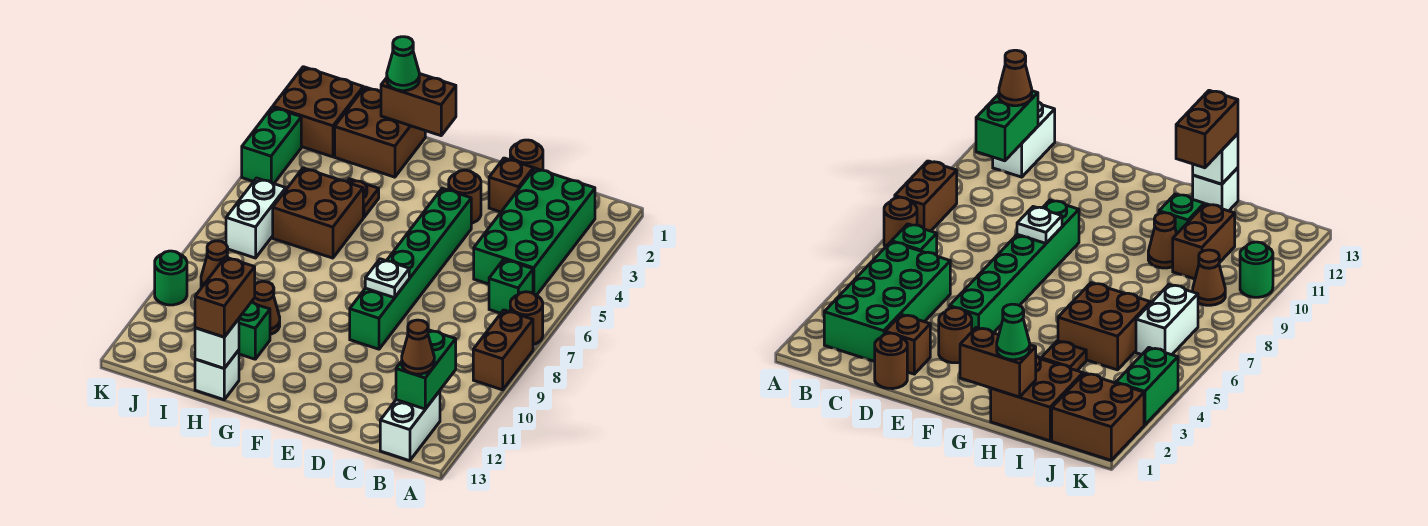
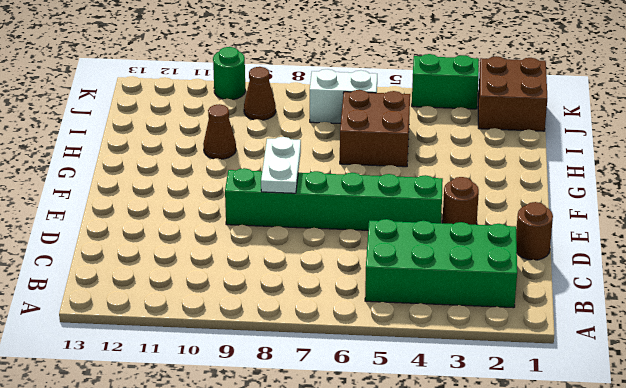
white 1x2 plate [261,137,301,193] -> white 1x1 plate [365,259,409,298]
none -> brown 1x1 round brick [510,292,543,345]
none -> brown 1x2 brick [473,310,533,390]
none -> green 1x1 brick [489,259,533,314]

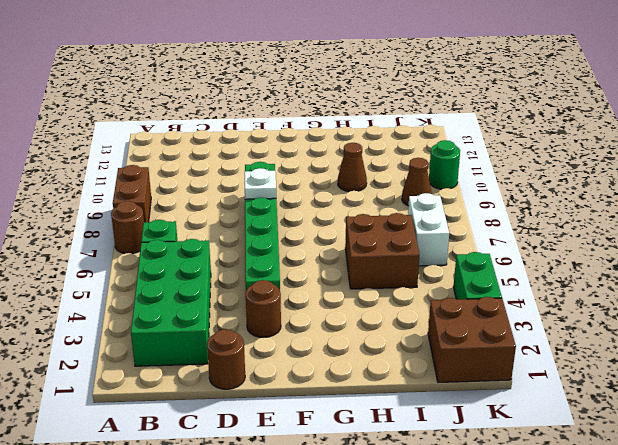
none -> white 1x2 brick [380,391,440,461]
none -> brown 1x1 brick [489,158,533,212]
none -> brown 2x2 brick [335,87,425,177]

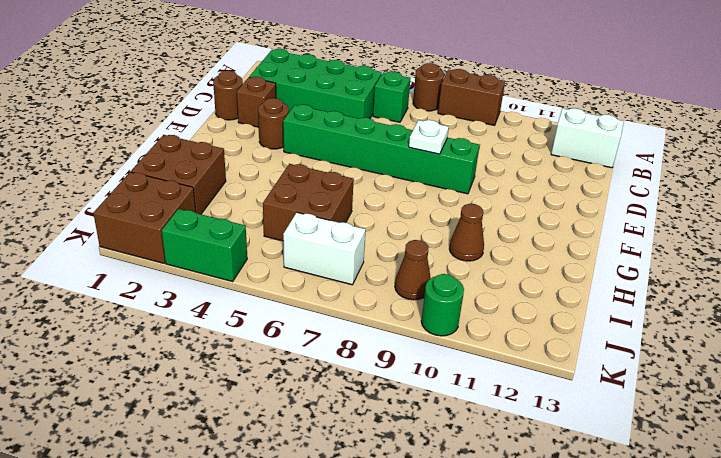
none -> brown 1x1 plate [347,179,379,218]
none -> green 1x1 brick [239,302,270,359]
none -> white 1x1 brick [195,350,239,400]

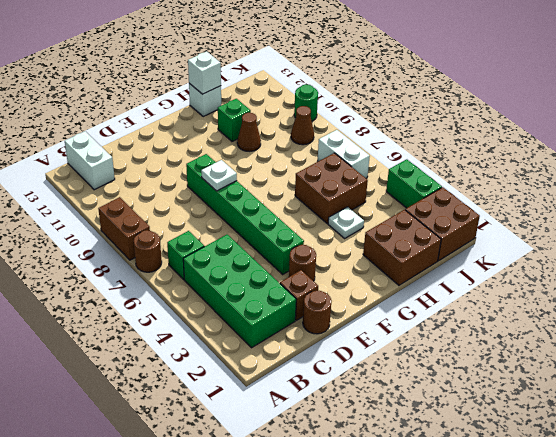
white 1x1 plate [328,207,364,238] -> brown 1x1 plate [347,179,379,218]
none -> brown 1x2 brick [1173,204,1235,279]
none -> green 1x2 brick [396,330,456,409]
none -> brown 1x2 brick [381,74,456,136]

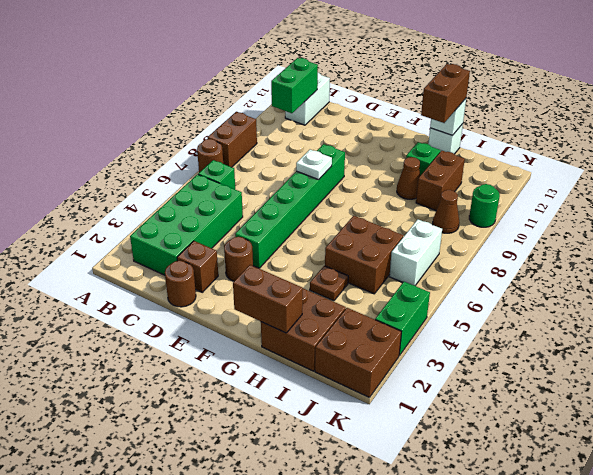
none -> brown 1x1 cone [402,320,434,374]
none -> green 1x1 cone [387,37,419,91]

